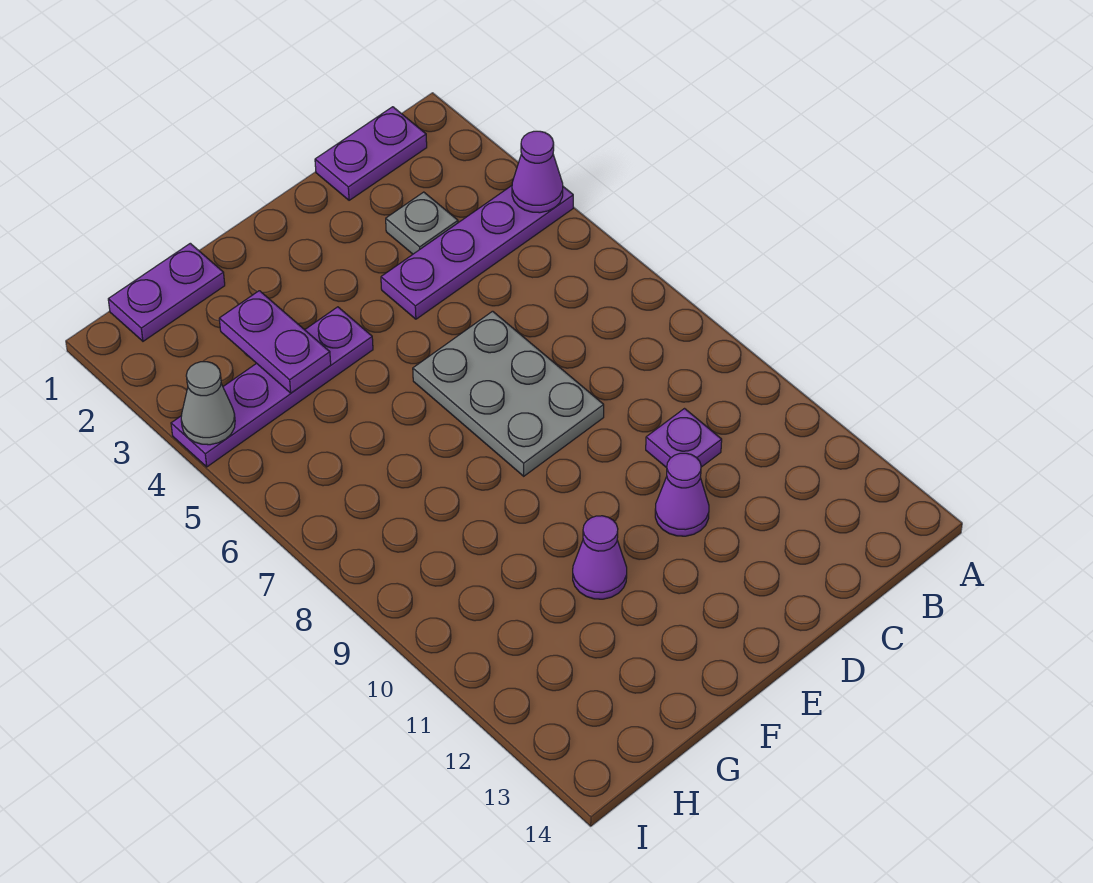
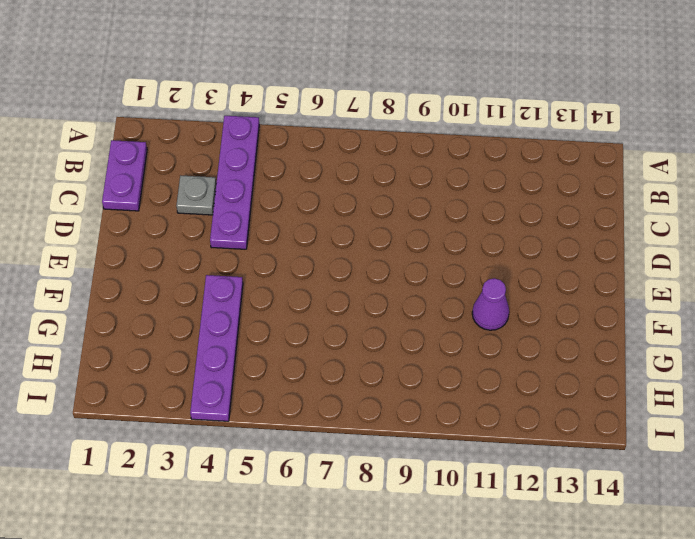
none -> purple 1x1 plate [646,409,722,468]
none -> grey 2x3 plate [413,311,604,476]
none -> purple 1x1 cone [655,453,709,536]

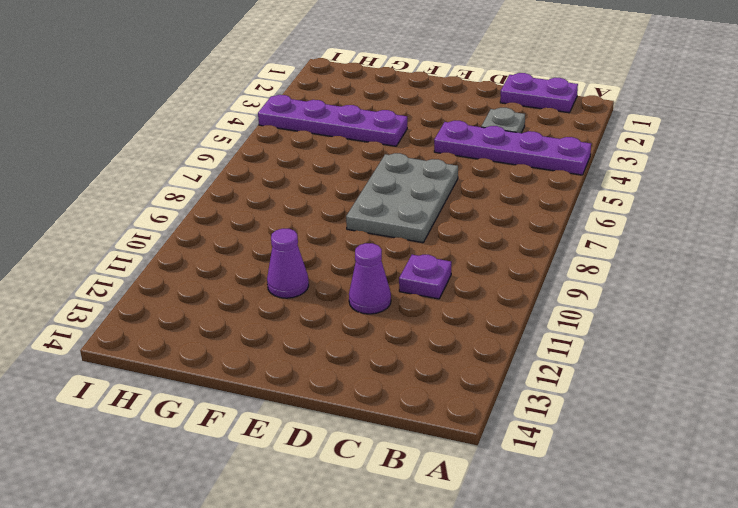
none -> purple 1x2 plate [108,243,225,341]
none -> purple 1x1 cone [512,131,563,213]
none -> purple 1x2 plate [219,291,331,393]

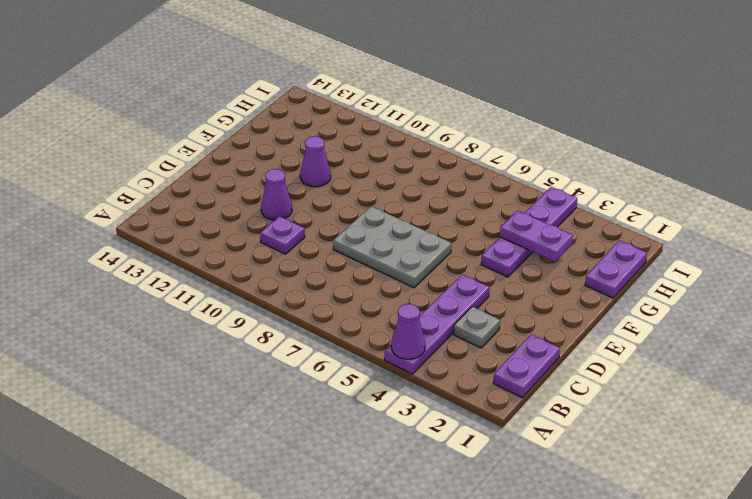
none -> grey 1x1 cone [181,362,235,445]

